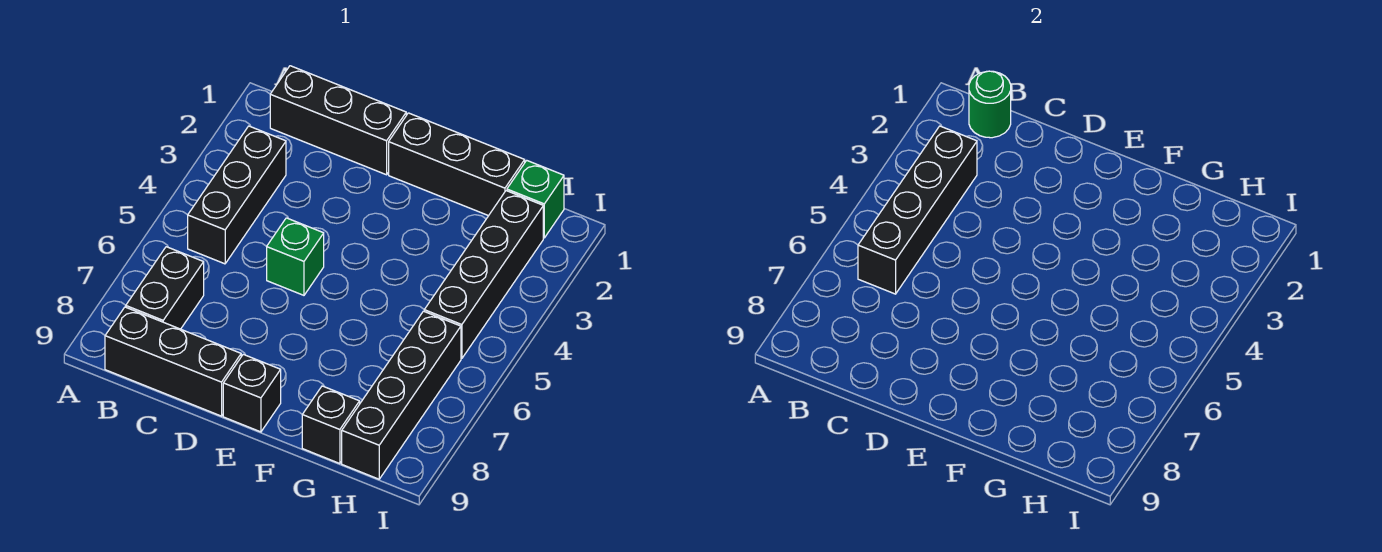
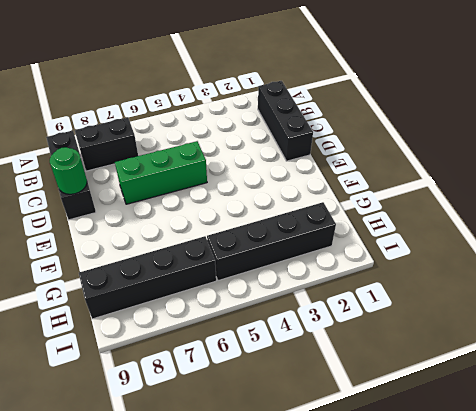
green 1x3 brick [115,141,207,204] -> green 1x1 brick [267,218,324,295]
green 1x1 round brick [50,147,87,194] -> green 1x1 round brick moved to [969,71,1011,138]
none -> black 1x3 brick [188,126,286,264]
none -> black 1x3 brick [389,113,525,216]
none -> black 1x1 brick [223,354,281,432]

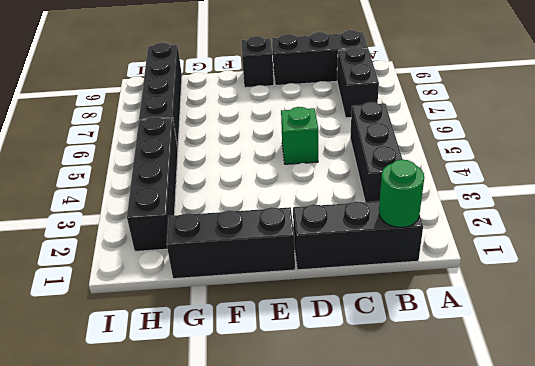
none -> black 1x1 brick [302,386,360,464]
none -> green 1x1 brick [507,160,564,238]
none -> black 1x4 brick [858,126,977,294]

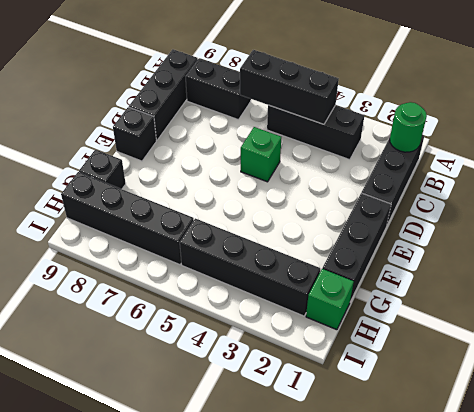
black 1x3 brick [240,50,339,124] -> black 1x4 brick [858,126,977,294]

